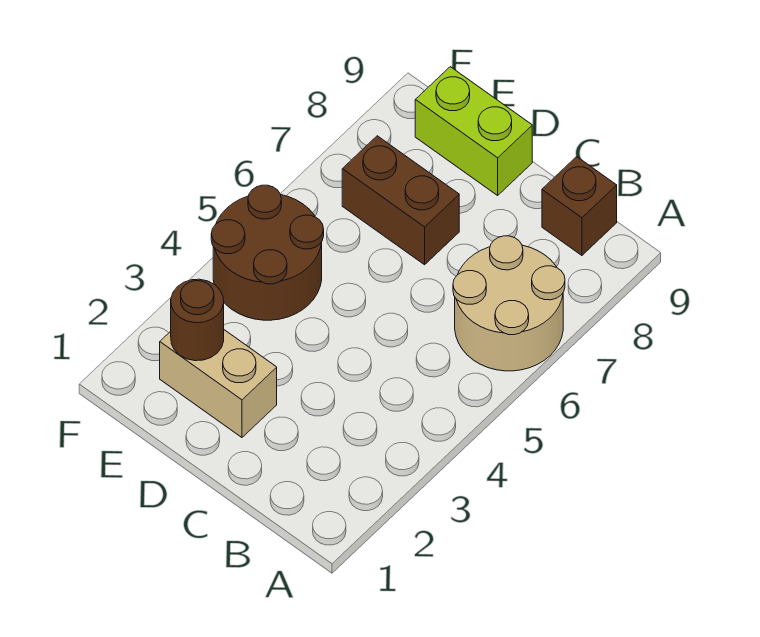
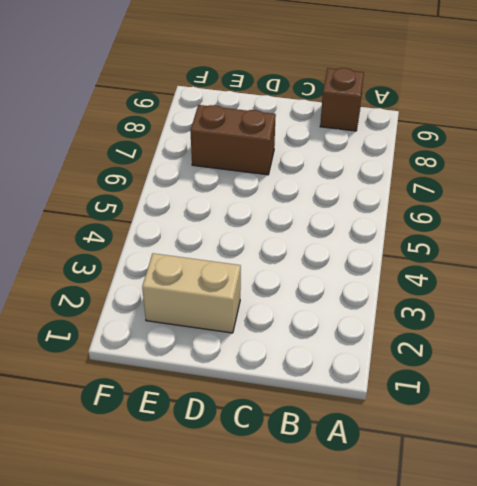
none -> tan 2x2 round brick [453,236,565,371]
none -> lime 1x2 brick [415,67,532,195]

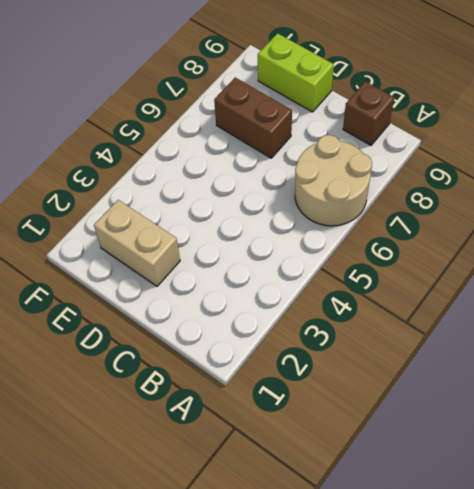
none -> brown 2x2 round brick [211,185,324,320]
none -> brown 1x1 round brick [171,279,224,361]

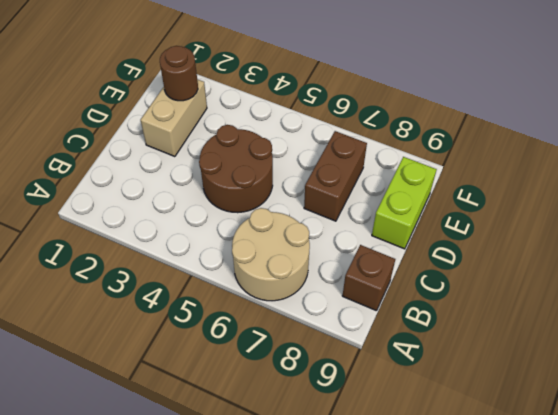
brown 2x2 round brick [199,125,273,213] -> brown 2x2 round brick moved to [211,185,324,320]

